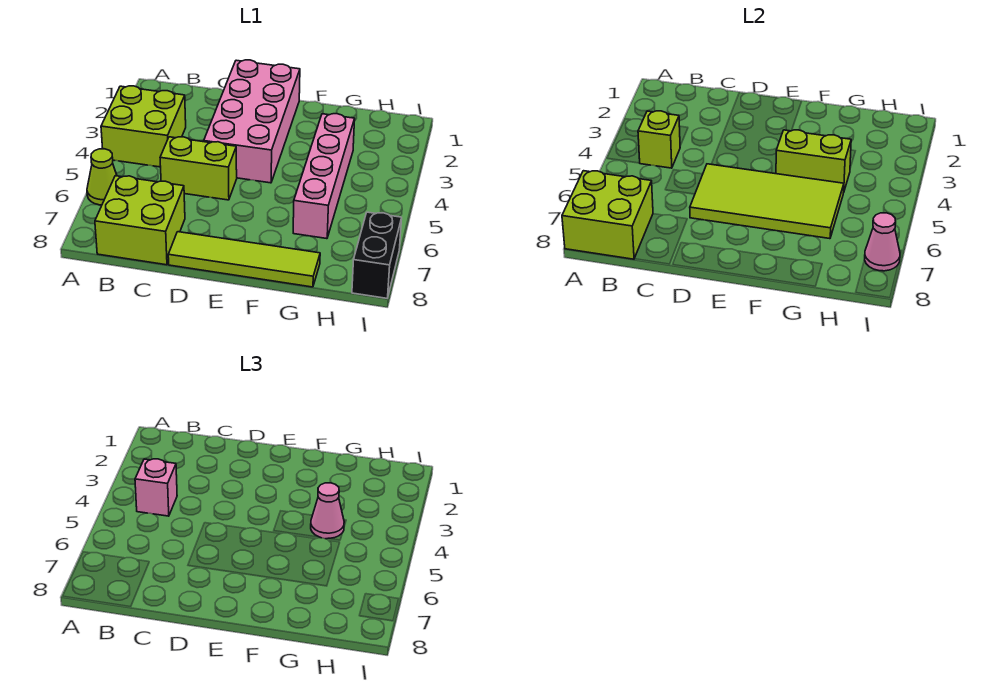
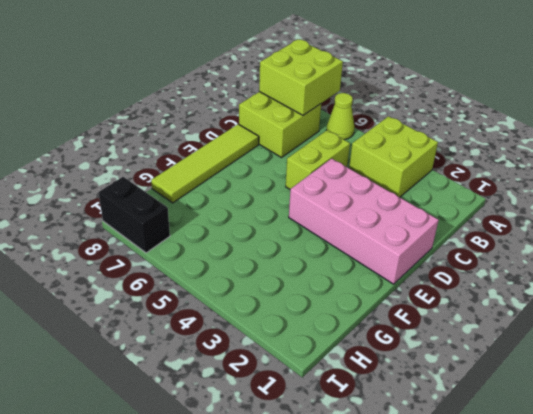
none -> pink 1x4 brick [293,114,355,239]
none -> lime 1x1 brick [638,111,680,168]
none -> lime 2x4 tile [690,164,844,239]

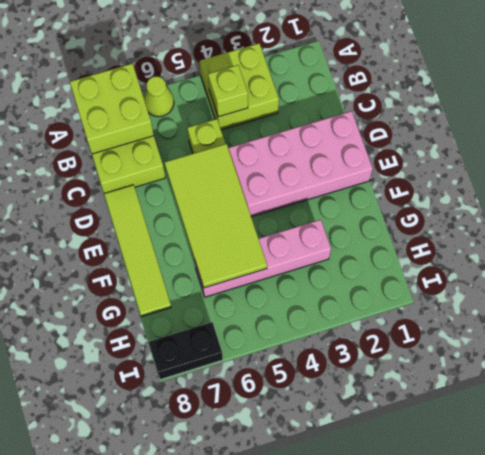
none -> lime 1x2 brick [776,130,851,190]
none -> pink 1x1 cone [865,213,900,271]
none -> pink 1x1 brick [135,459,177,516]

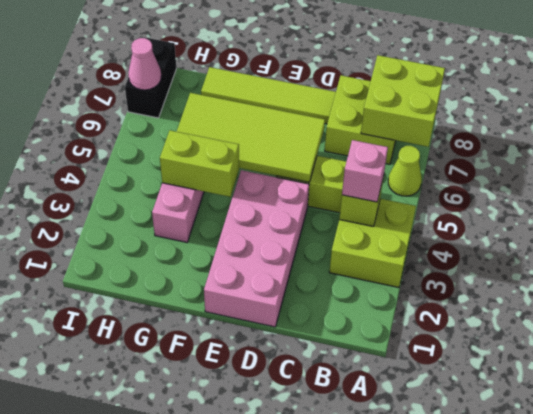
none -> pink 1x1 cone [311,483,344,539]

